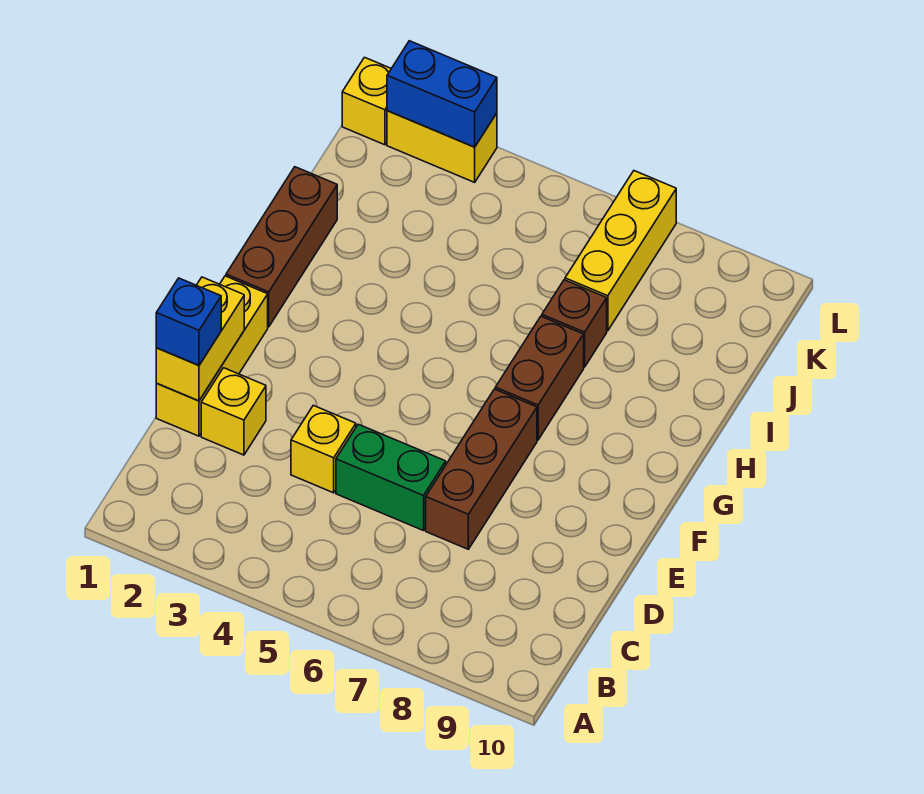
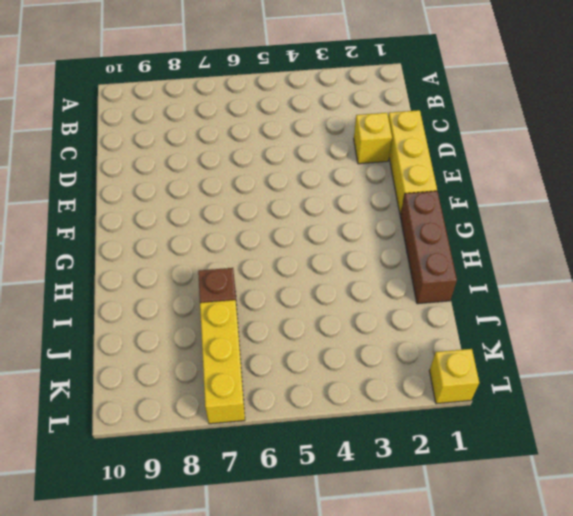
none -> yellow 1x1 brick [291,405,356,493]
none -> green 1x2 brick [336,424,446,531]
none -> brown 1x3 brick [426,389,537,549]

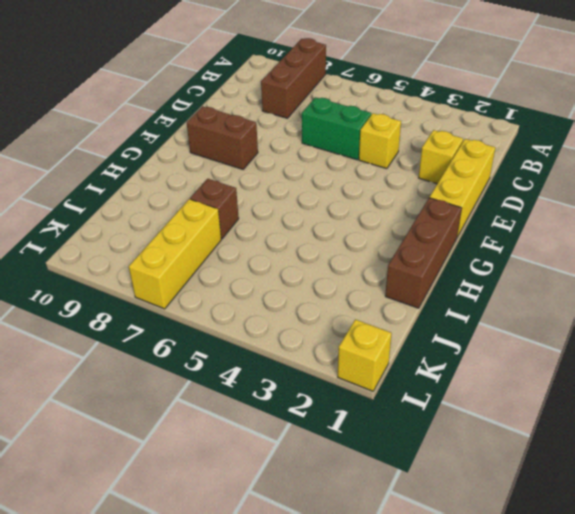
brown 1x3 brick [261,38,326,118] -> brown 1x3 brick moved to [426,389,537,549]
brown 1x2 brick [187,106,258,169] -> brown 1x2 brick turned to [495,316,584,440]
none -> yellow 1x2 brick [387,111,497,182]
none -> yellow 1x2 brick [156,277,244,401]
none -> blue 1x2 brick [387,41,497,147]

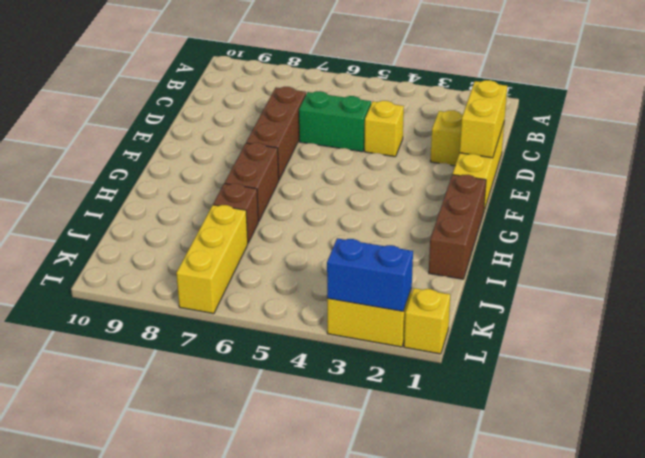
none -> blue 1x1 brick [156,278,221,365]

